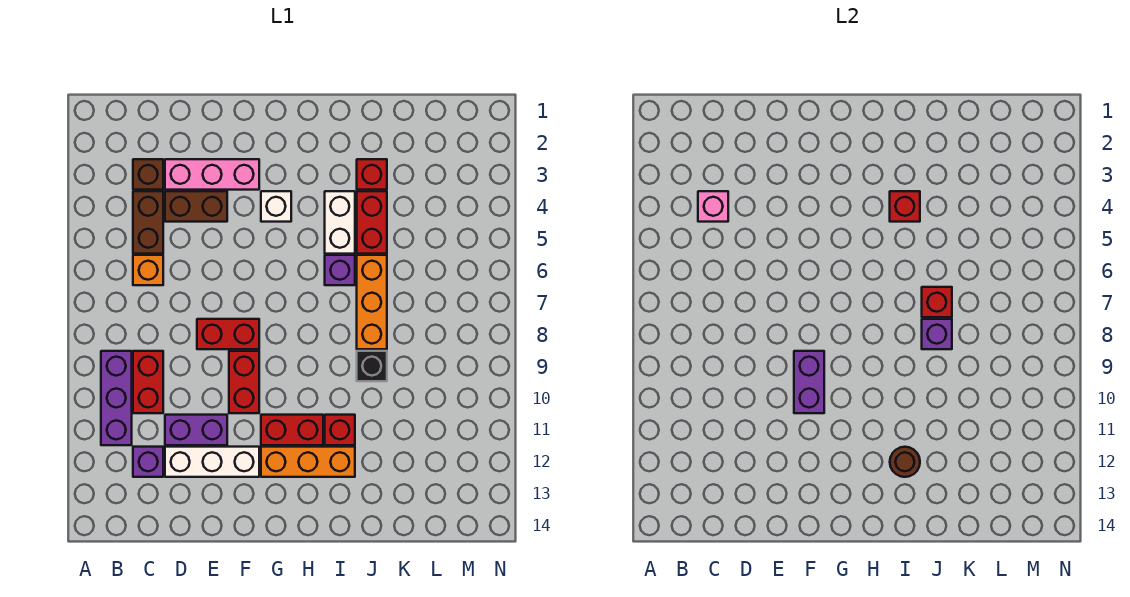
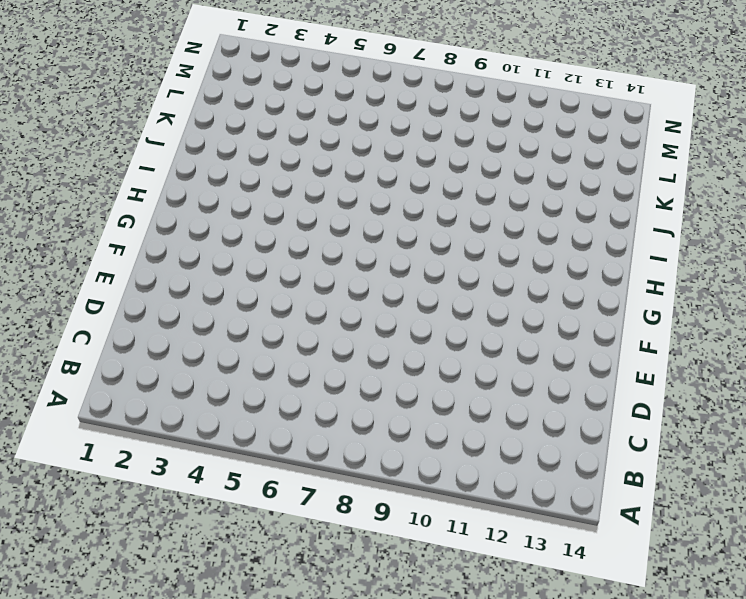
none -> purple 1x3 brick [101,351,132,445]
none -> brown 1x1 brick [133,159,163,190]
none -> brown 1x2 brick [133,191,163,254]

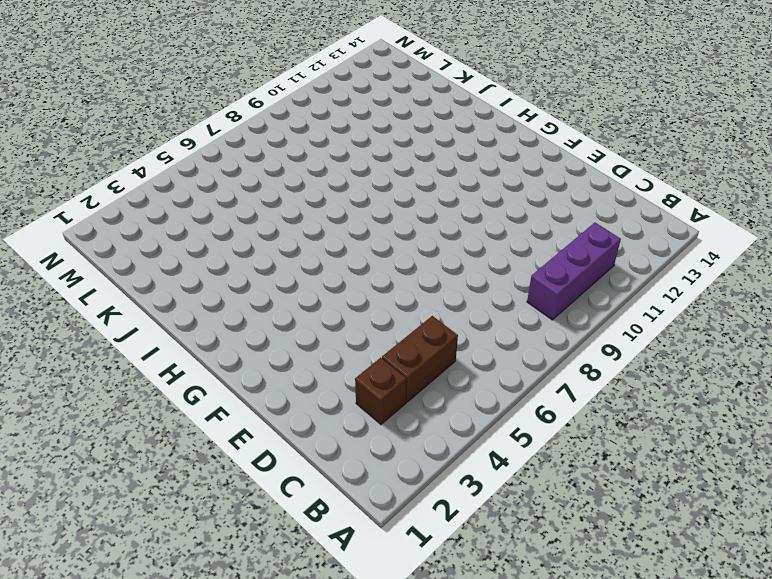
none -> orange 1x1 brick [133,255,163,285]
none -> red 1x2 brick [133,351,163,413]
none -> purple 1x1 brick [133,447,163,477]

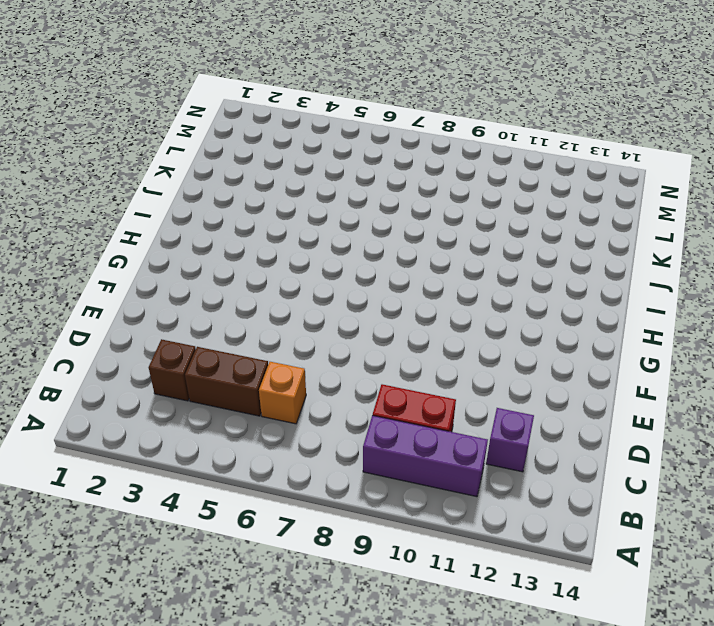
none -> pink 1x3 brick [165,159,259,190]
none -> brown 1x2 brick [165,191,227,222]
none -> purple 1x2 brick [165,415,227,445]

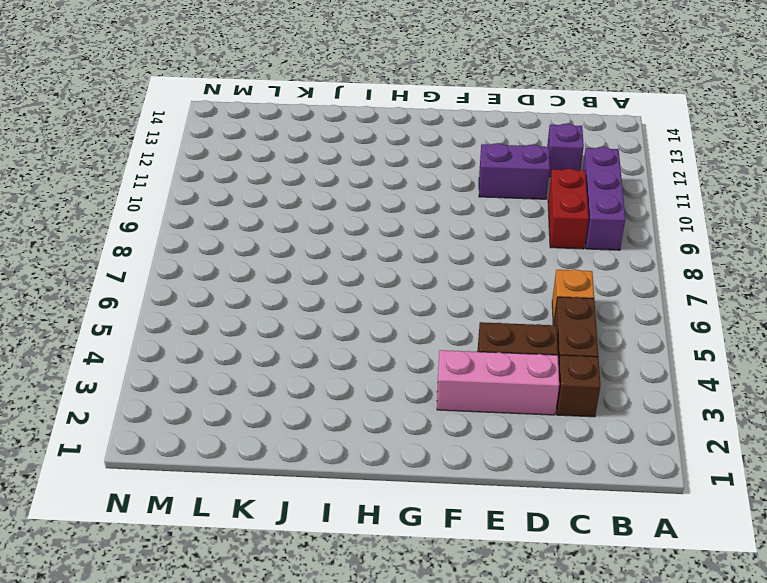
none -> white 1x3 brick [165,447,259,477]
none -> red 1x2 brick [197,319,259,349]
none -> red 1x2 brick [229,351,259,413]

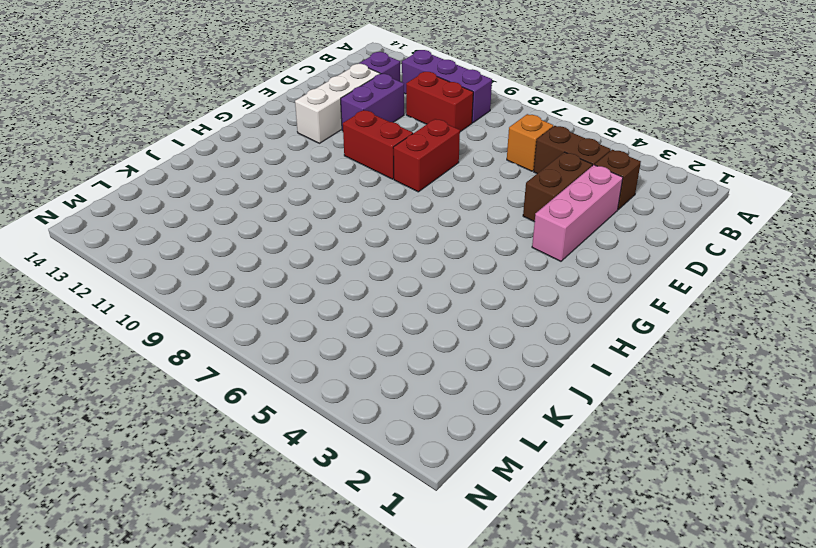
none -> white 1x1 brick [261,191,291,222]
none -> red 1x2 brick [261,415,323,445]
none -> orange 1x3 brick [261,447,355,477]

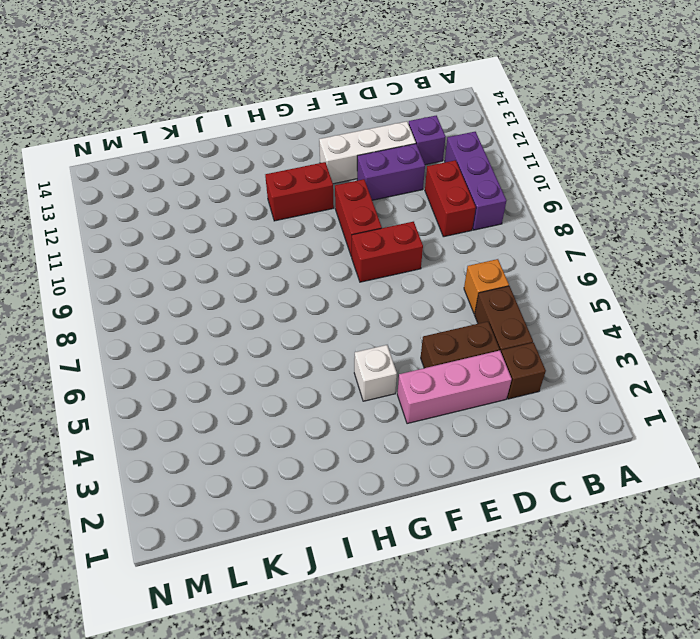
none -> orange 1x3 brick [261,447,355,477]
none -> white 1x2 brick [325,191,355,254]
none -> purple 1x1 brick [325,255,355,285]

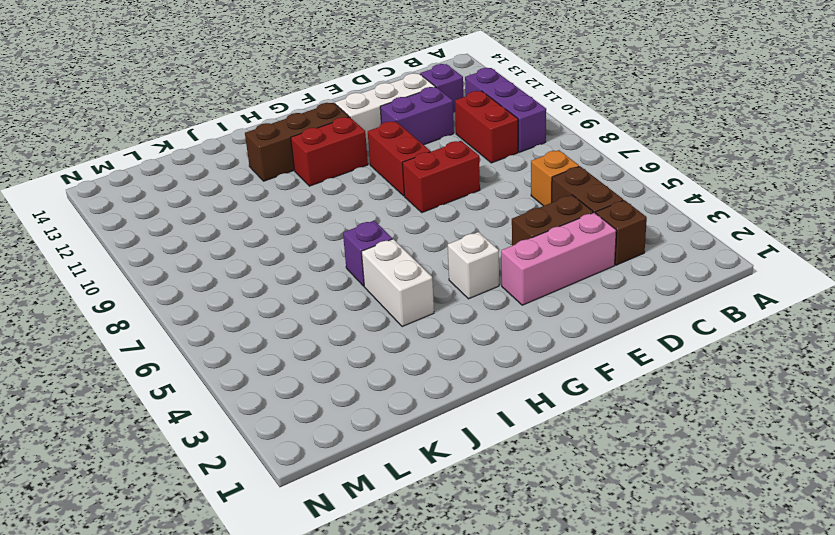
brown 1x3 brick [245,103,349,181] -> orange 1x3 brick [261,447,355,477]
none -> red 1x1 brick [325,415,355,445]
none -> red 1x1 brick [357,159,387,190]
none -> red 1x2 brick [357,191,387,254]

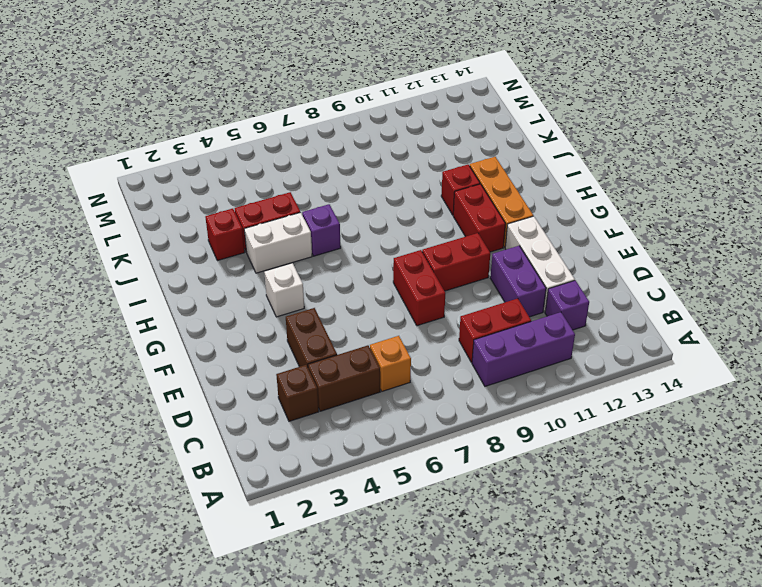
none -> pink 1x3 brick [165,159,259,190]
none -> orange 1x3 brick [357,255,387,349]
none -> black 1x1 brick [357,351,387,381]

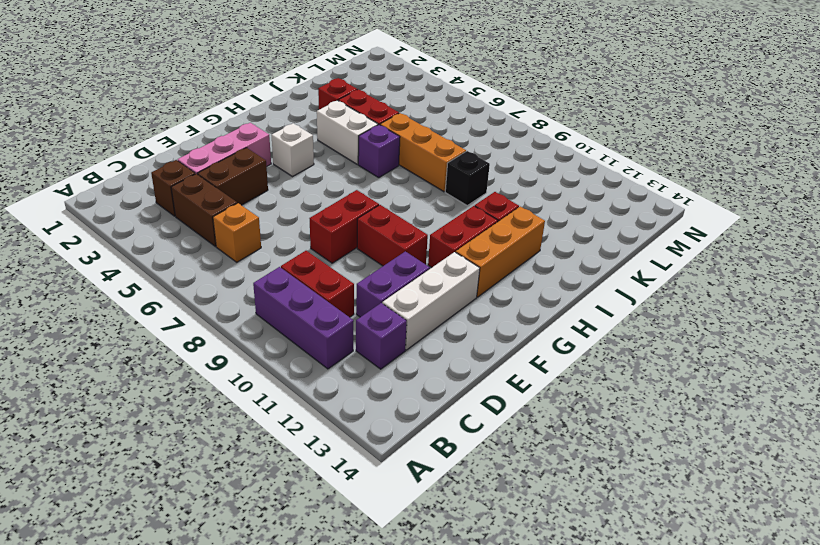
none -> pink 1x1 brick [698,191,728,222]
none -> purple 1x2 brick [794,351,824,413]
none -> red 1x1 brick [890,191,920,222]

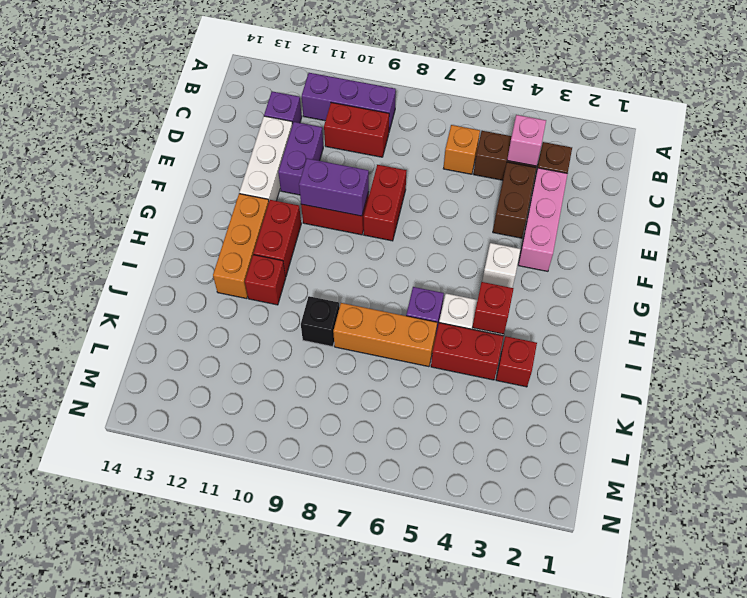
none -> brown 1x1 round brick [890,447,920,477]
none -> red 1x1 brick [922,287,952,317]
none -> purple 1x1 brick [922,319,952,349]

